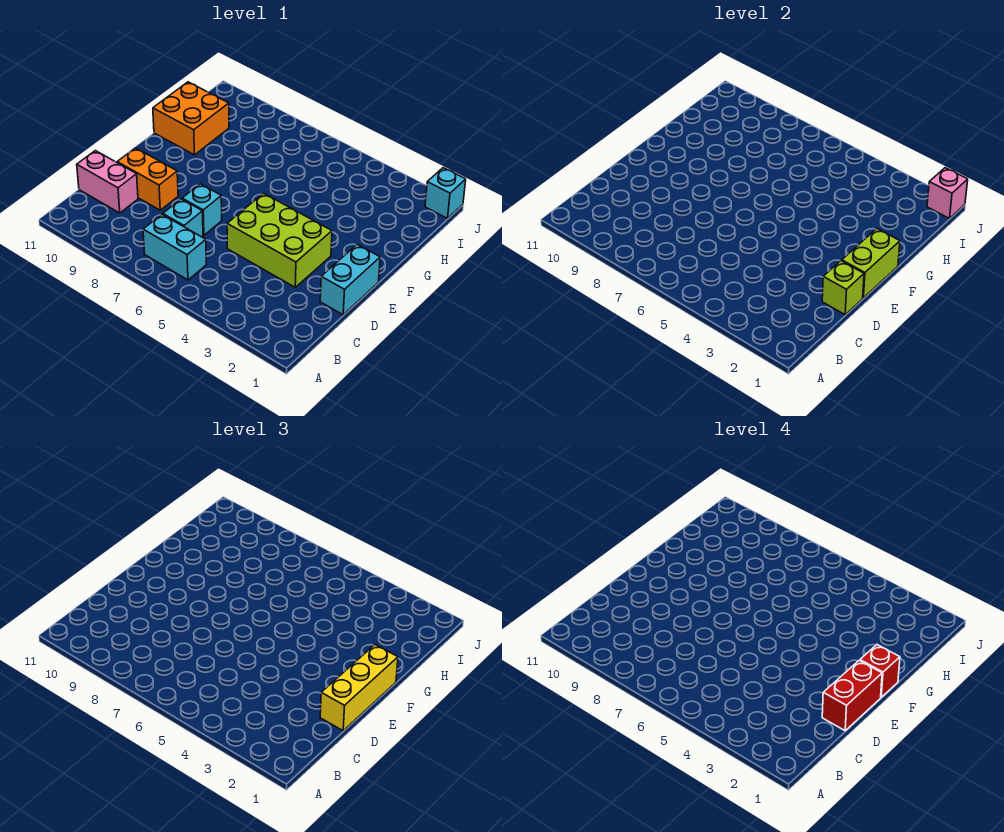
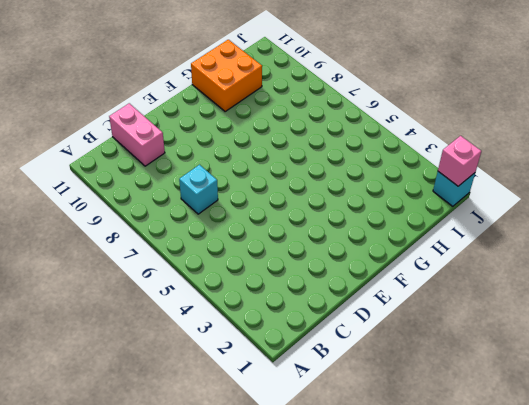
none -> cyan 1x2 brick [143,215,206,280]
none -> cyan 1x2 brick [320,245,380,315]
none -> lime 2x3 brick [227,193,332,287]

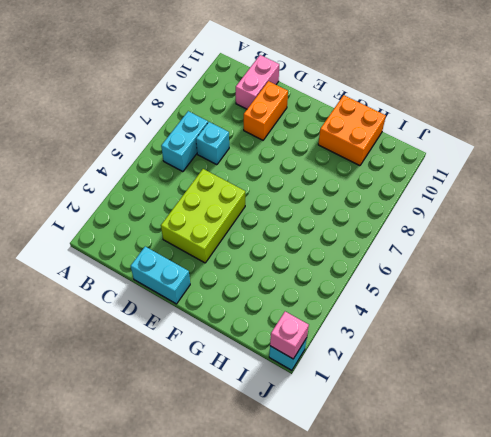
none -> cyan 1x1 brick [182,184,222,235]
none -> lime 1x1 brick [822,261,864,315]
none -> lime 1x2 brick [842,229,900,298]

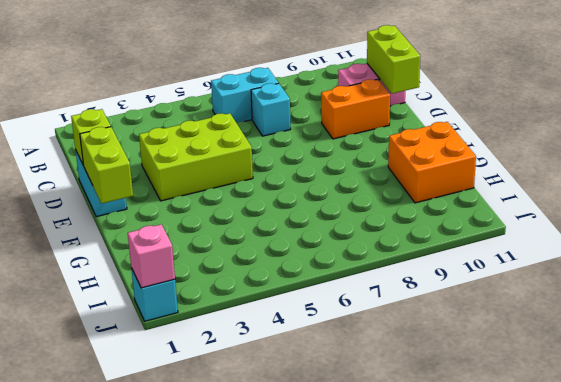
lime 1x2 brick [367,25,420,94] -> none
none -> cyan 1x1 brick [182,184,222,235]
none -> yellow 1x3 brick [320,645,398,731]
none -> red 1x2 brick [822,661,882,731]

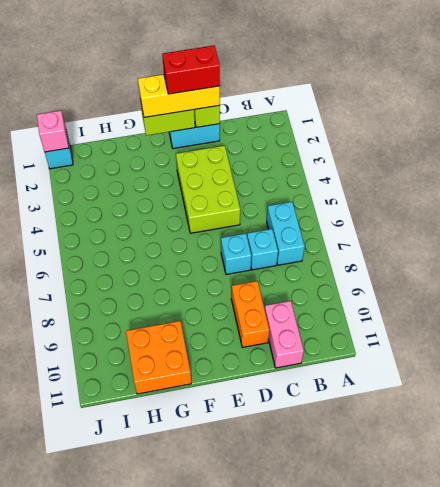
none -> red 1x1 brick [860,645,900,697]

